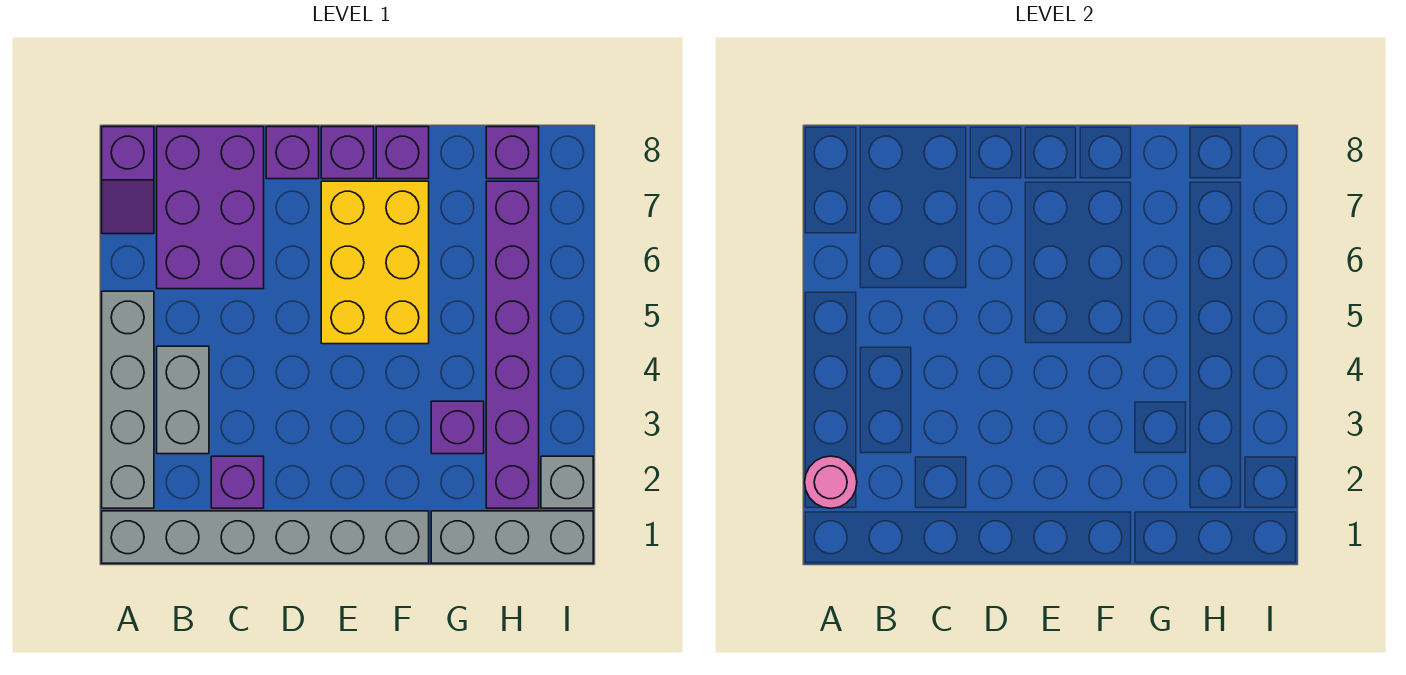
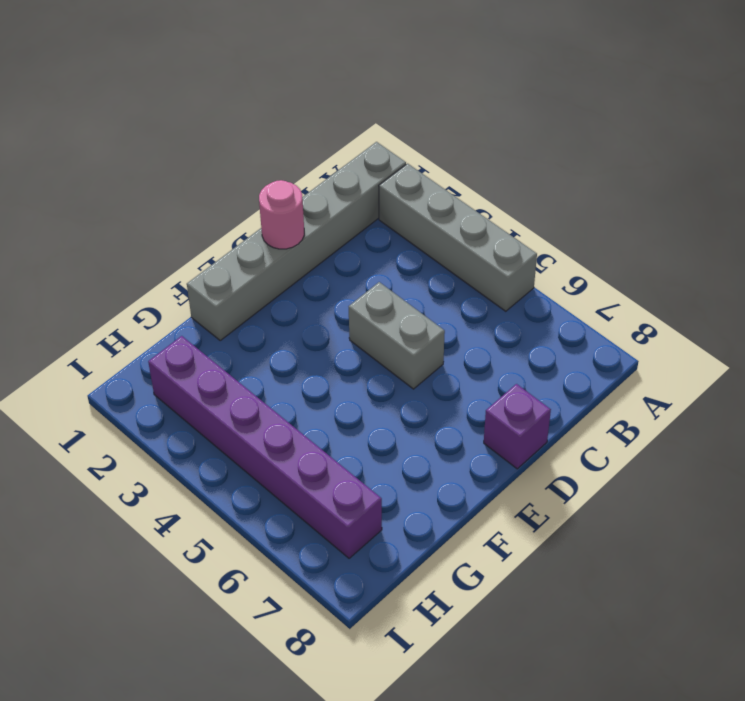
pink 1x1 round brick [259,180,304,249] -> pink 1x1 round brick moved to [805,456,857,508]
grey 1x2 brick [349,282,445,389] -> grey 1x2 brick moved to [157,346,209,454]
none -> purple 1x2 slope [102,127,154,234]
none -> purple 2x3 brick [157,127,264,289]
none -> purple 1x1 brick [211,456,264,508]

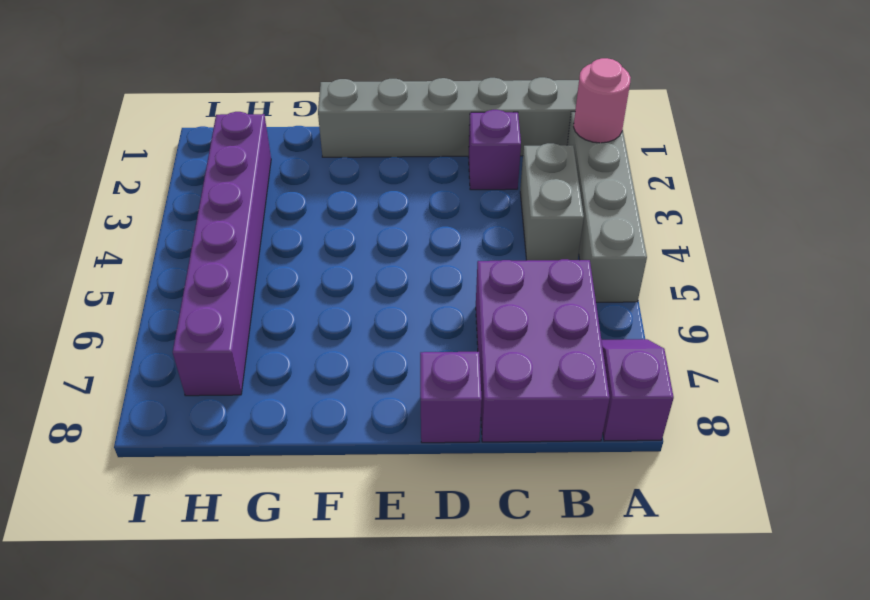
none -> yellow 2x3 brick [321,181,429,344]
none -> purple 1x1 brick [321,127,374,179]
none -> purple 1x1 brick [376,127,429,179]

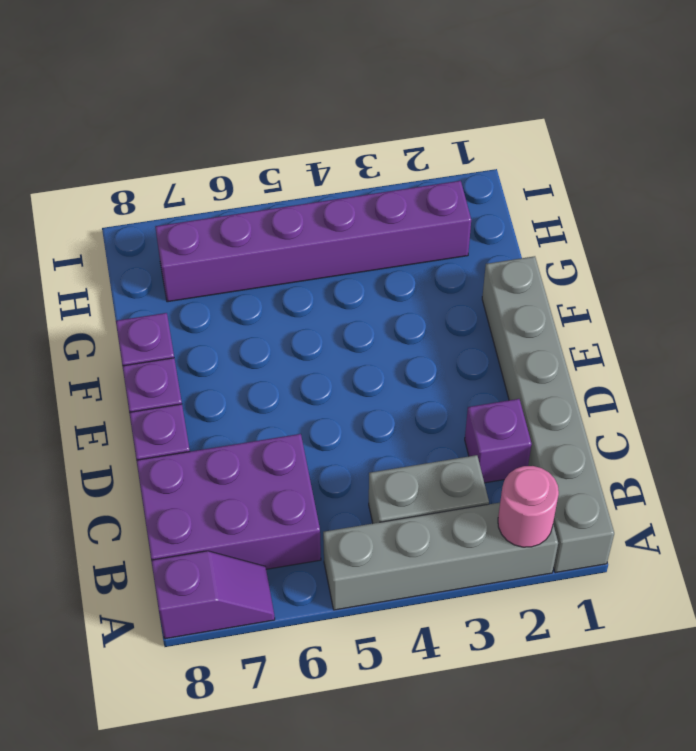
none -> yellow 2x3 brick [321,181,429,344]
none -> grey 1x3 brick [431,511,593,563]
none -> purple 1x1 brick [431,401,484,454]

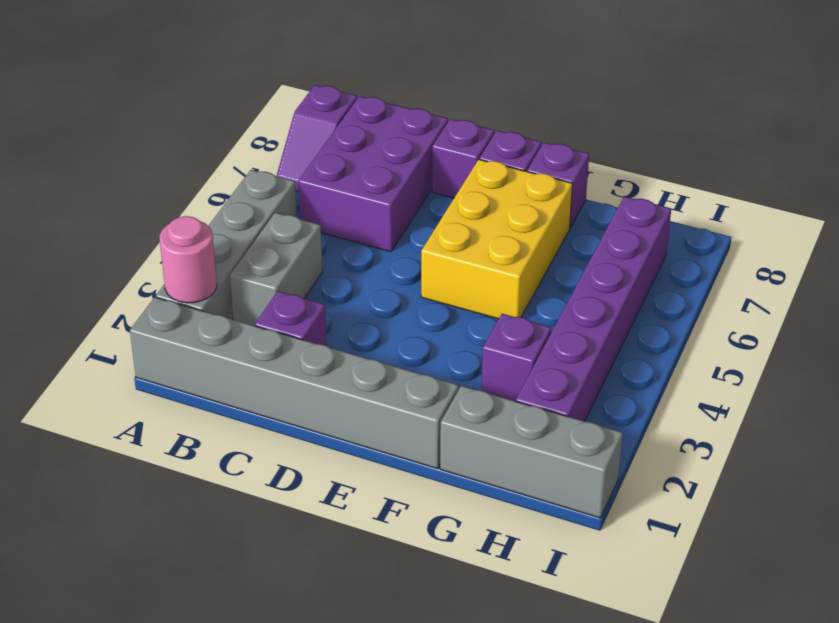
none -> purple 1x1 brick [486,127,539,179]
none -> grey 1x1 brick [541,456,593,508]

